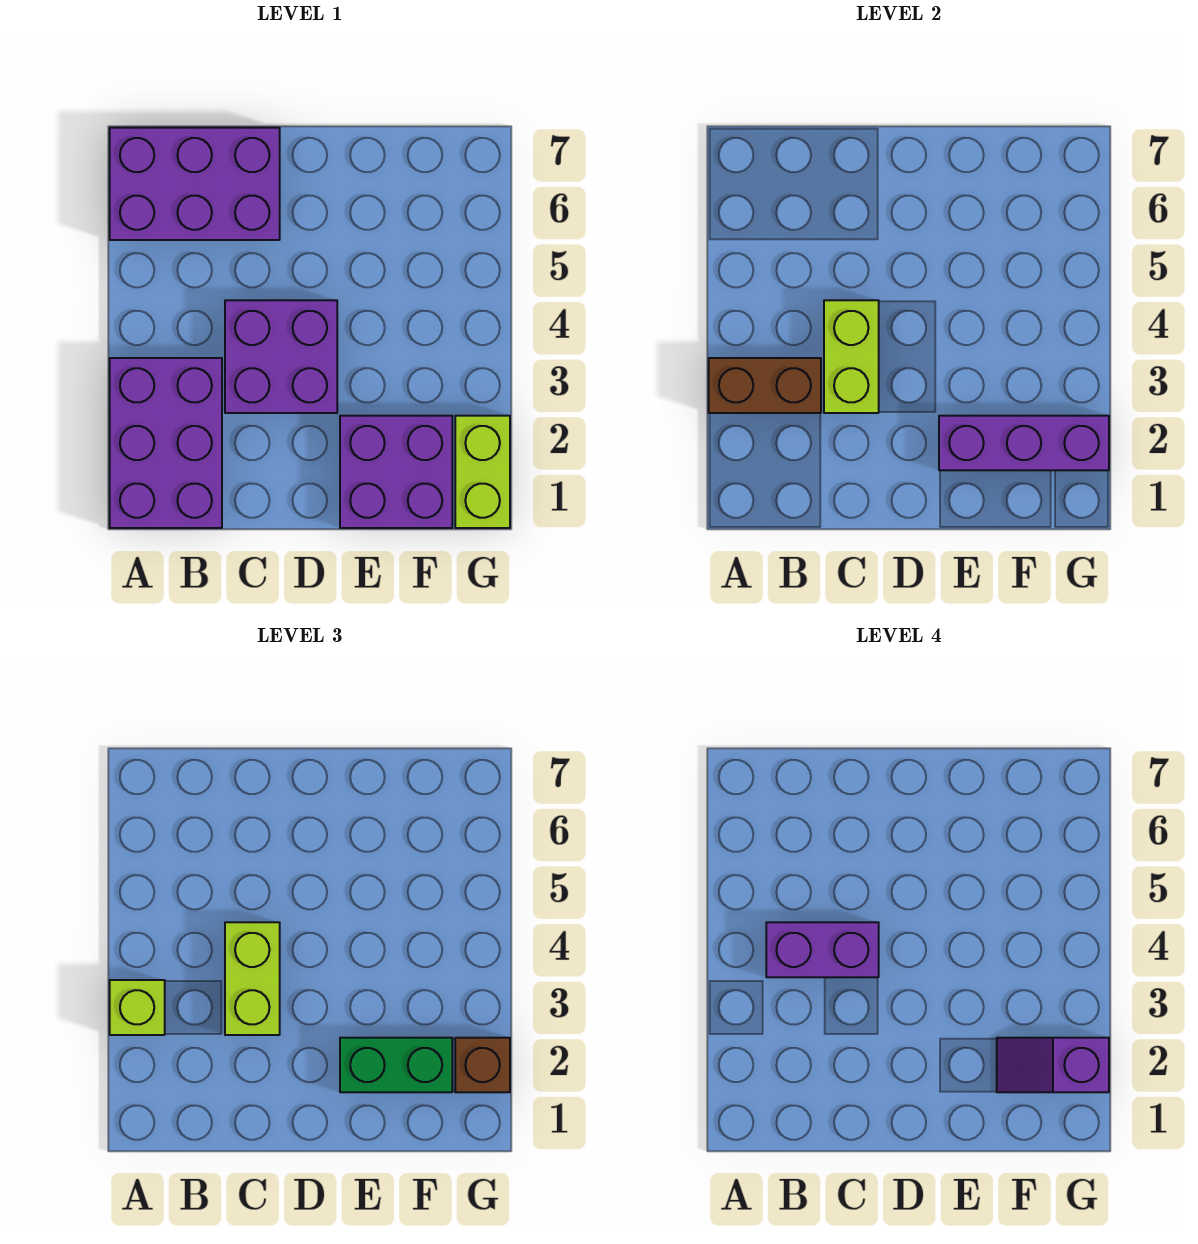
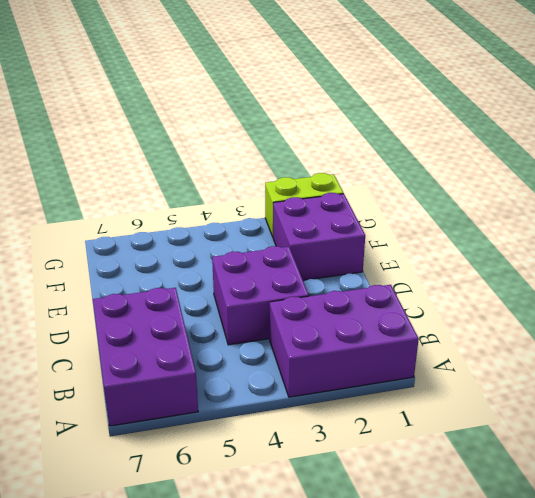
none -> brown 1x2 brick [709,358,821,413]
none -> lime 1x2 brick [824,300,879,413]
none -> purple 1x3 brick [939,416,1109,470]

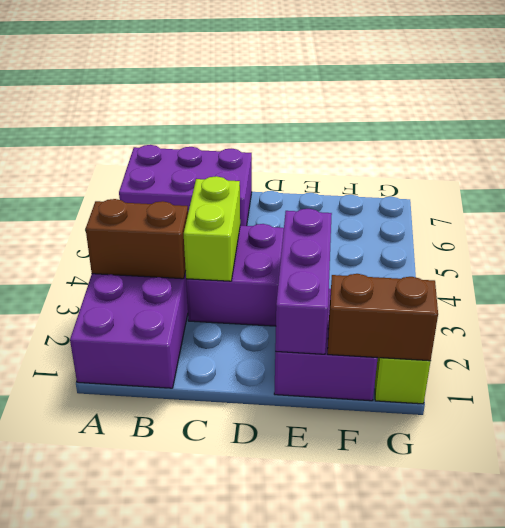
purple 1x3 brick [275,209,332,354] -> purple 1x3 brick turned to [939,416,1109,470]
brown 1x2 brick [328,274,438,361] -> none
none -> lime 1x1 brick [110,980,165,1035]
none -> lime 1x2 brick [225,922,280,1035]
none -> green 1x2 brick [340,1038,452,1092]

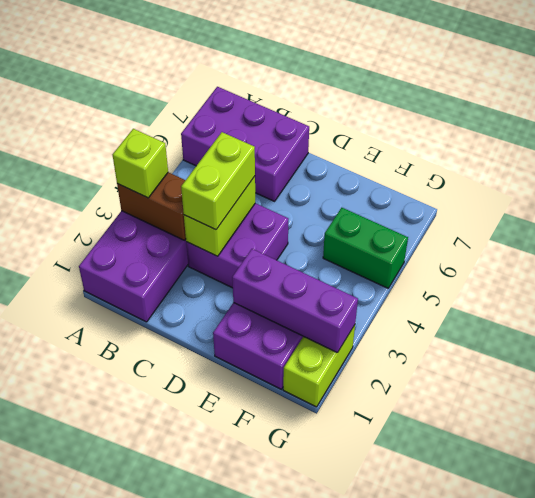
green 1x2 brick [323,208,408,288] -> green 1x2 brick moved to [340,1038,452,1092]
none -> brown 1x1 brick [455,1038,510,1092]
none -> purple 1x2 brick [766,922,879,977]
none -> purple 1x2 slope [997,1038,1109,1092]

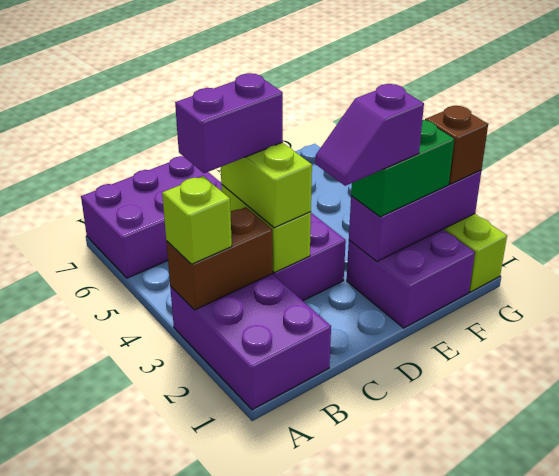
purple 1x2 slope [315,84,424,186] -> purple 1x2 slope moved to [997,1038,1109,1092]

